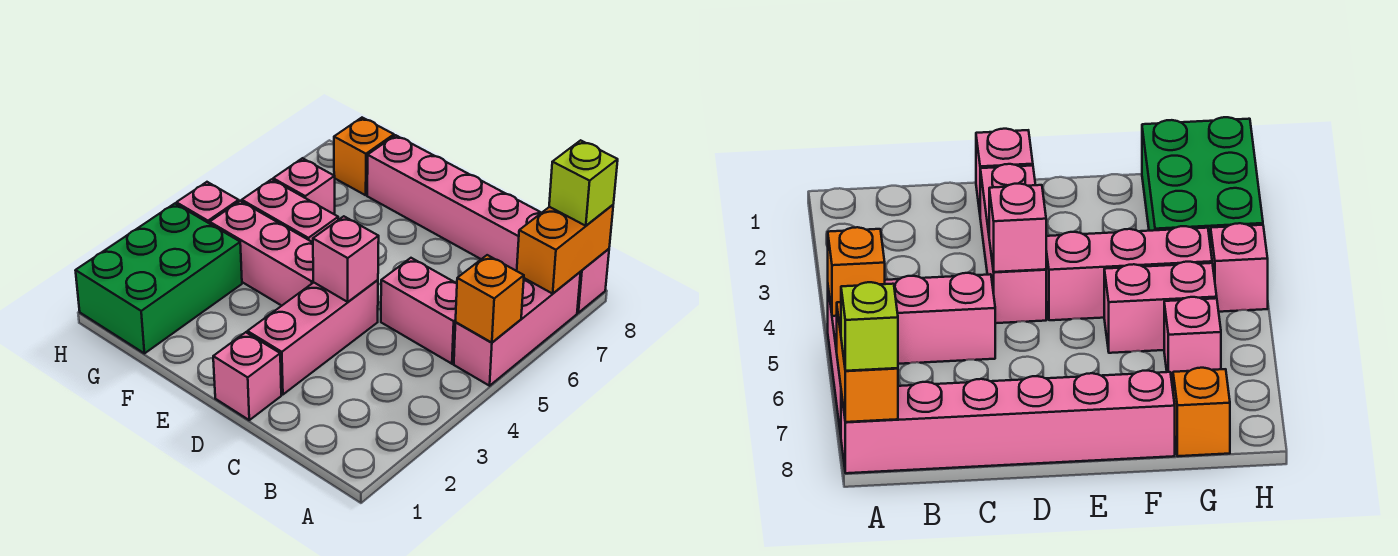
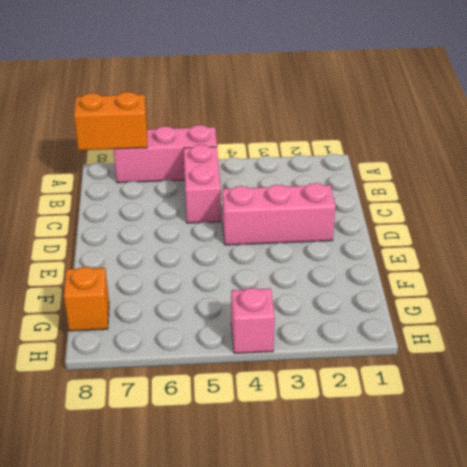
none -> pink 1x6 brick [367,135,609,313]
none -> pink 1x1 brick [213,332,281,420]
none -> pink 1x3 brick [210,201,314,306]

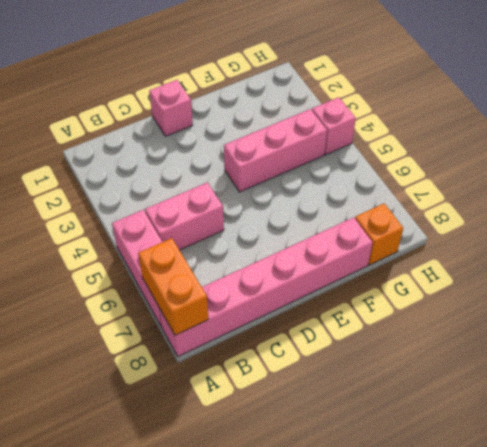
none -> pink 1x3 brick [247,280,378,394]
none -> pink 1x2 brick [242,179,338,242]
none -> green 2x3 brick [75,204,242,353]

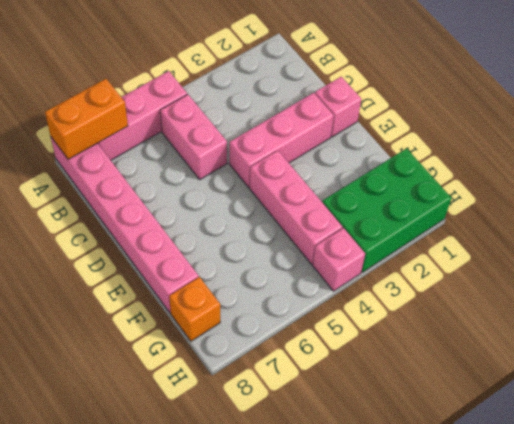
none -> pink 1x2 brick [242,179,338,242]
none -> pink 1x1 brick [273,158,335,214]
none -> orange 1x1 brick [456,255,524,343]

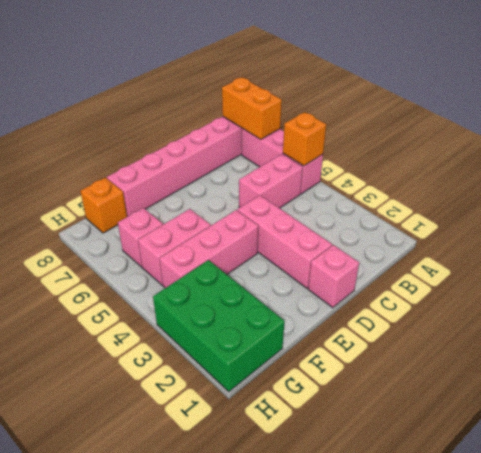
none -> pink 1x1 brick [176,182,239,224]
none -> pink 1x1 brick [313,216,379,302]
none -> lime 1x1 brick [549,140,618,226]

